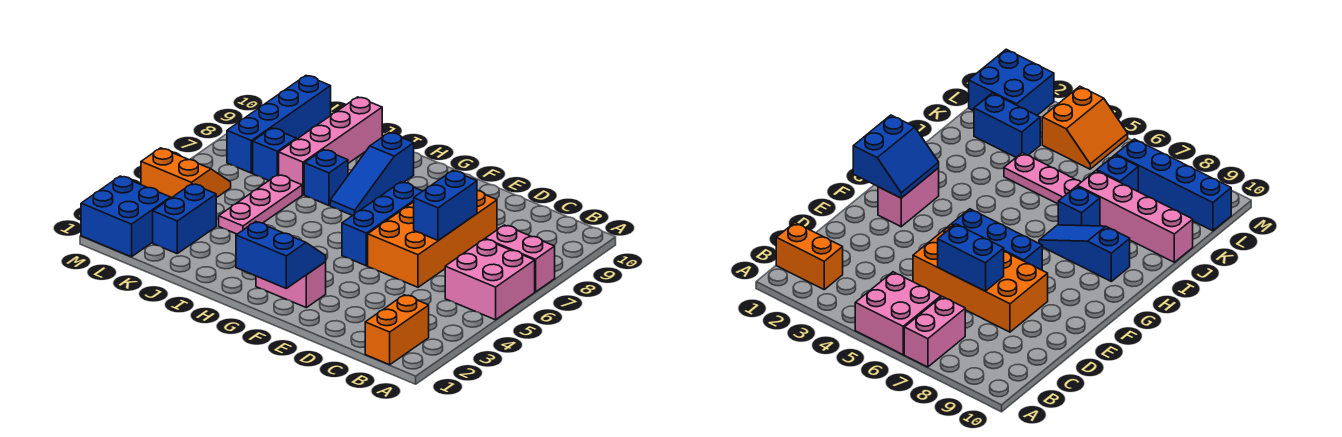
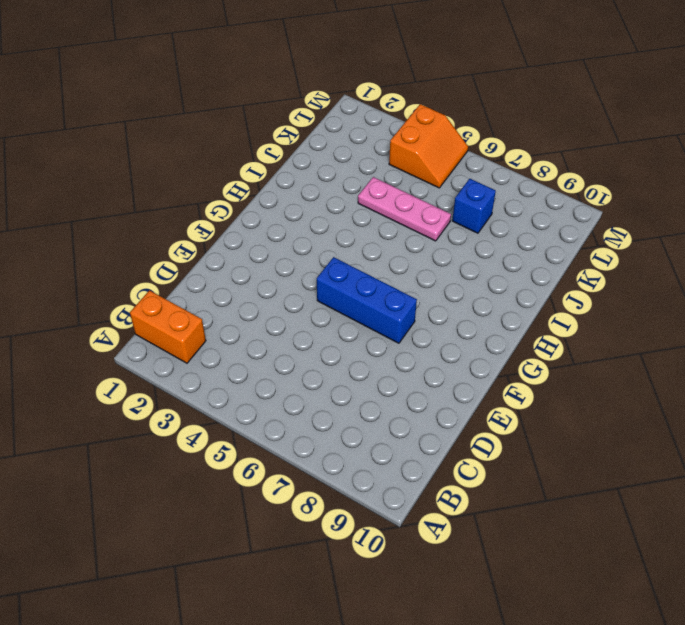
none -> pink 2x2 brick [445,239,535,320]
none -> pink 1x2 brick [485,225,555,292]
none -> orange 2x4 brick [368,190,497,287]

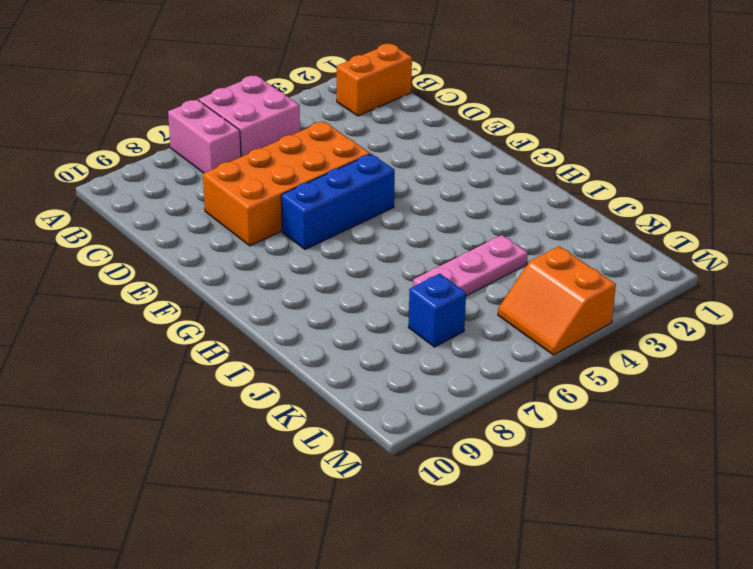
none -> pink 1x2 brick [256,262,326,308]
none -> blue 1x3 slope [330,133,414,216]
none -> blue 1x1 brick [304,150,348,206]

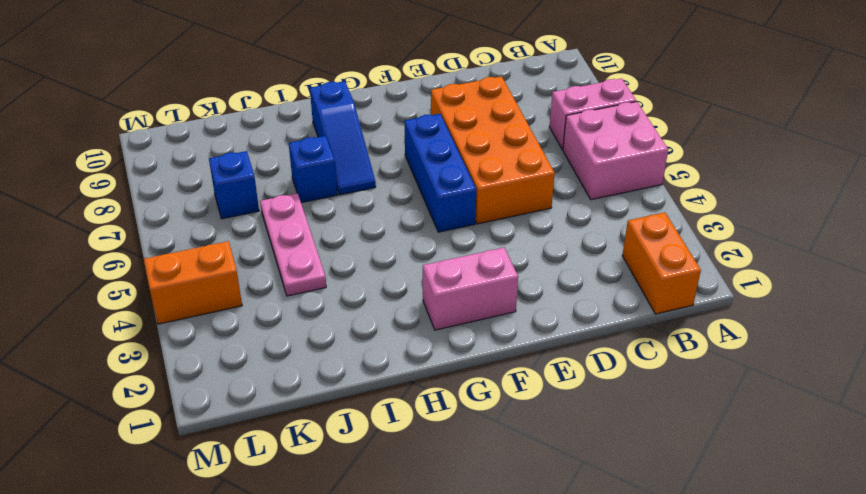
none -> pink 1x4 brick [279,97,382,195]
none -> blue 1x2 brick [153,184,216,253]
none -> blue 2x2 brick [81,176,171,257]

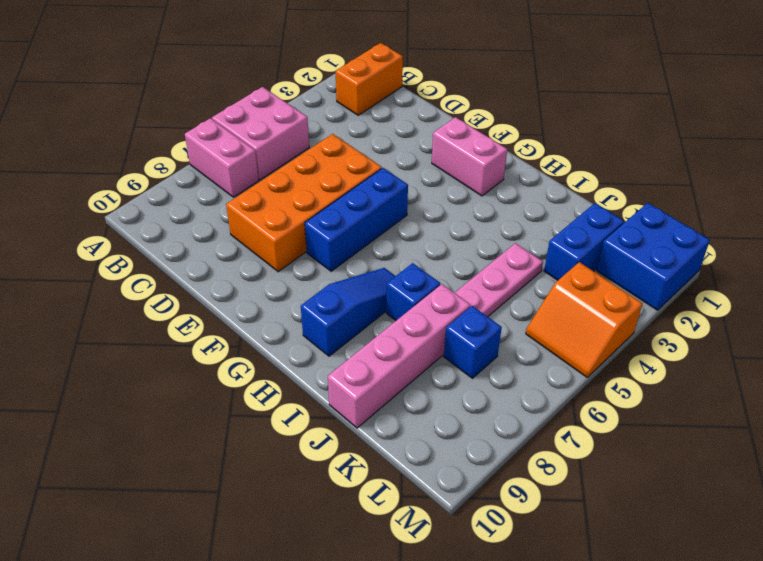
none -> blue 1x4 brick [227,76,331,173]
none -> blue 1x2 brick [414,171,477,240]
none -> blue 2x2 slope [236,221,326,288]

